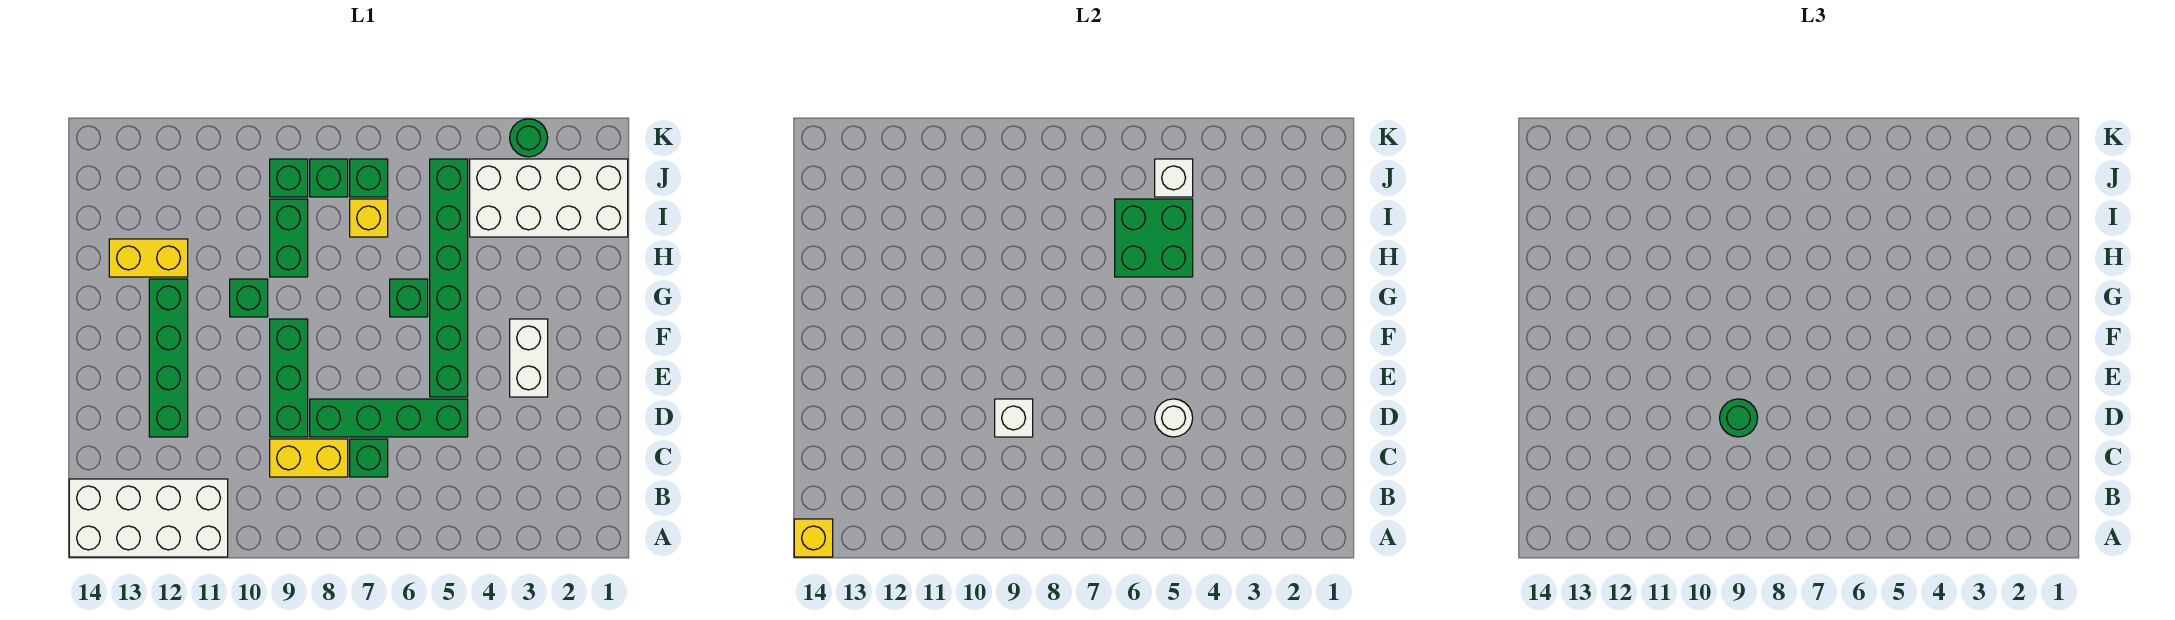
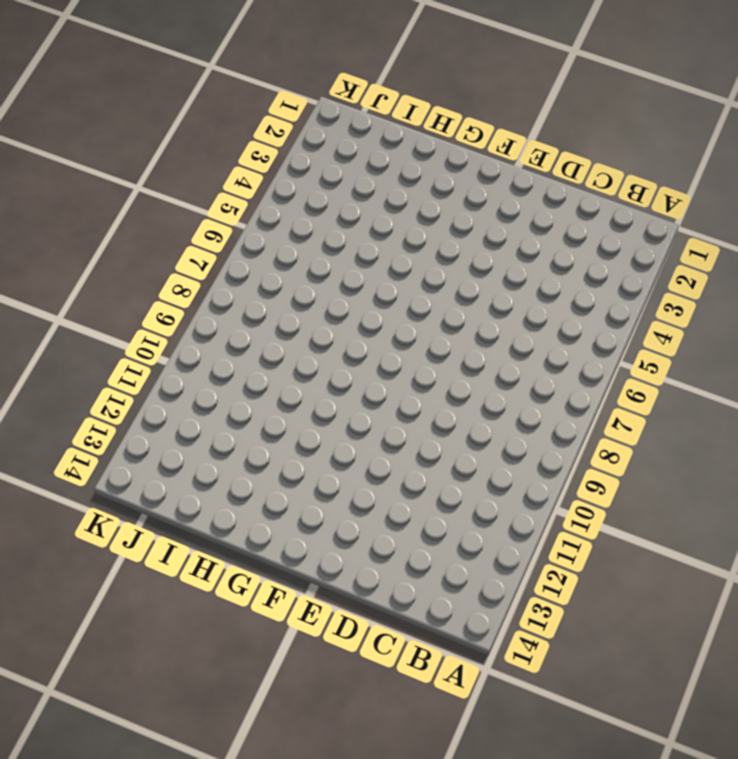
none -> white 2x4 brick [69,479,228,557]
none -> green 1x1 brick [350,439,388,477]
none -> yellow 1x2 brick [270,439,348,477]

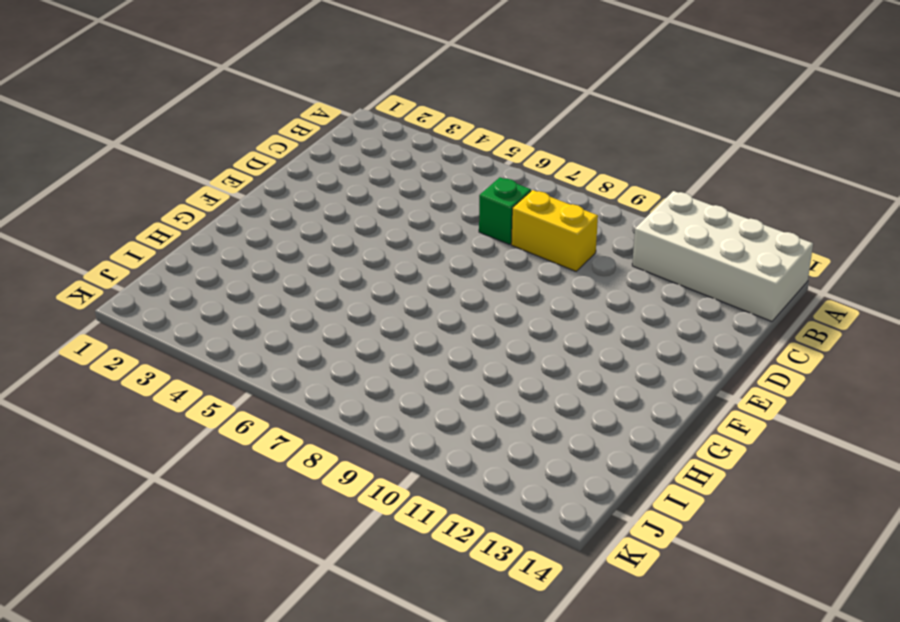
none -> green 1x4 brick [310,399,468,437]
none -> green 1x3 brick [270,319,308,437]
none -> green 1x4 brick [149,279,188,437]

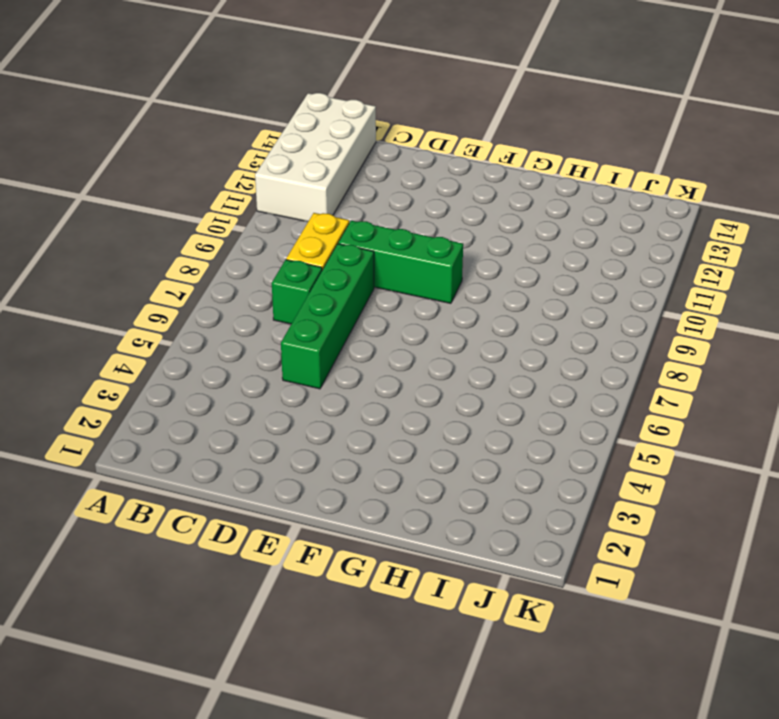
none -> green 1x4 brick [149,279,188,437]
none -> white 1x2 brick [510,319,548,397]
none -> green 1x6 brick [430,159,468,397]

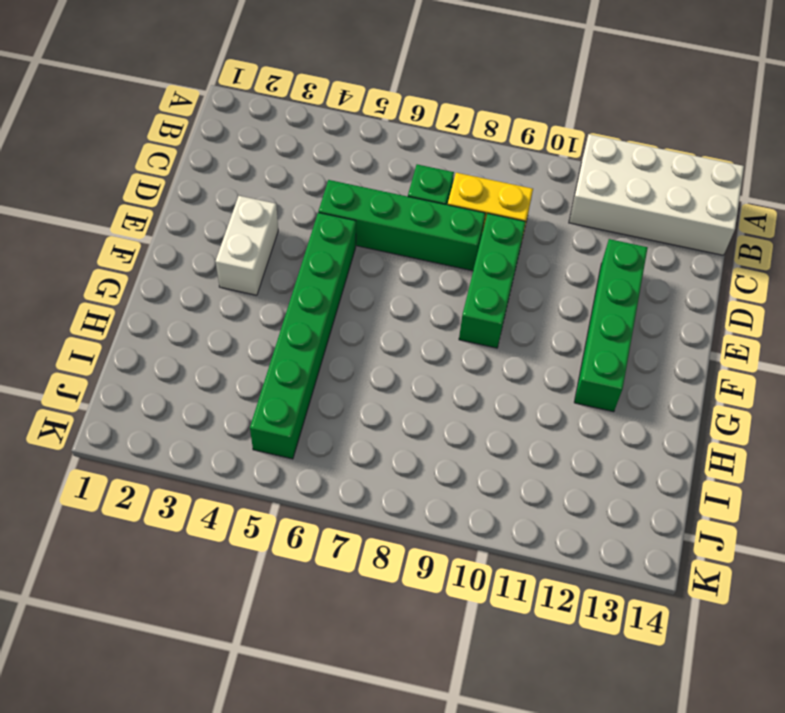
none -> green 1x1 brick [390,279,428,317]
none -> green 1x1 brick [230,279,268,317]
none -> green 1x2 brick [270,199,308,277]

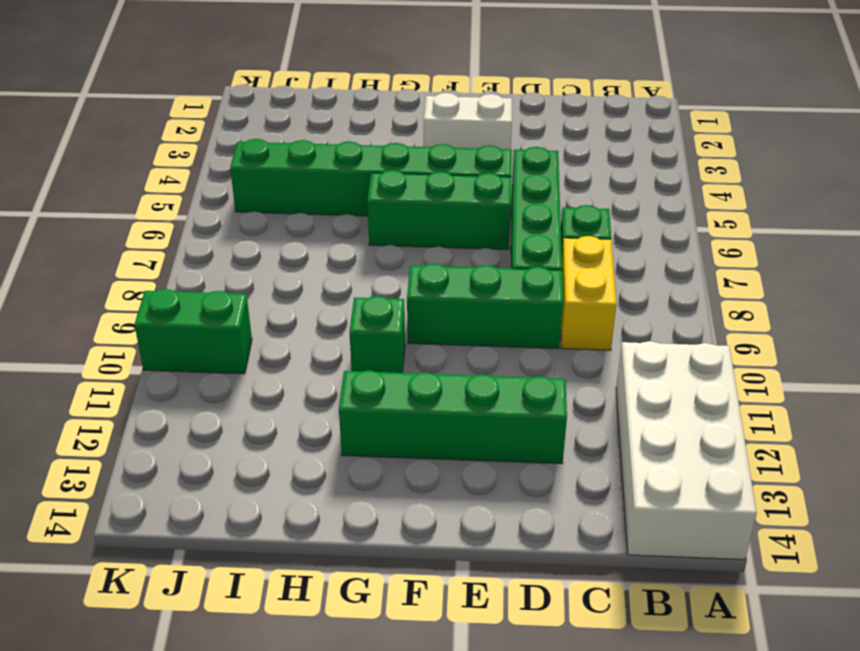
green 1x3 brick [367,170,511,250] -> green 1x1 brick [390,279,428,317]
green 1x2 brick [134,289,252,374] -> green 1x2 brick moved to [270,199,308,277]
none -> yellow 1x2 brick [109,239,188,277]
none -> white 2x4 brick [470,159,628,237]
none -> yellow 1x1 brick [350,199,388,237]

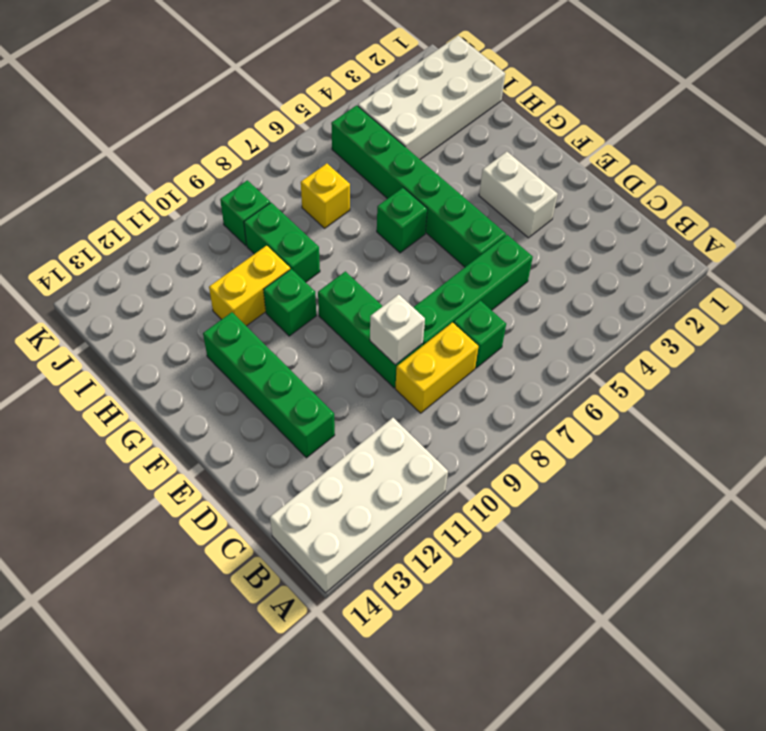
yellow 1x2 brick [209,246,290,326] -> yellow 1x2 brick moved to [109,239,188,277]
none -> green 1x1 brick [350,159,388,197]
none -> green 1x1 brick [310,159,348,197]
none -> green 1x1 round brick [510,119,548,157]

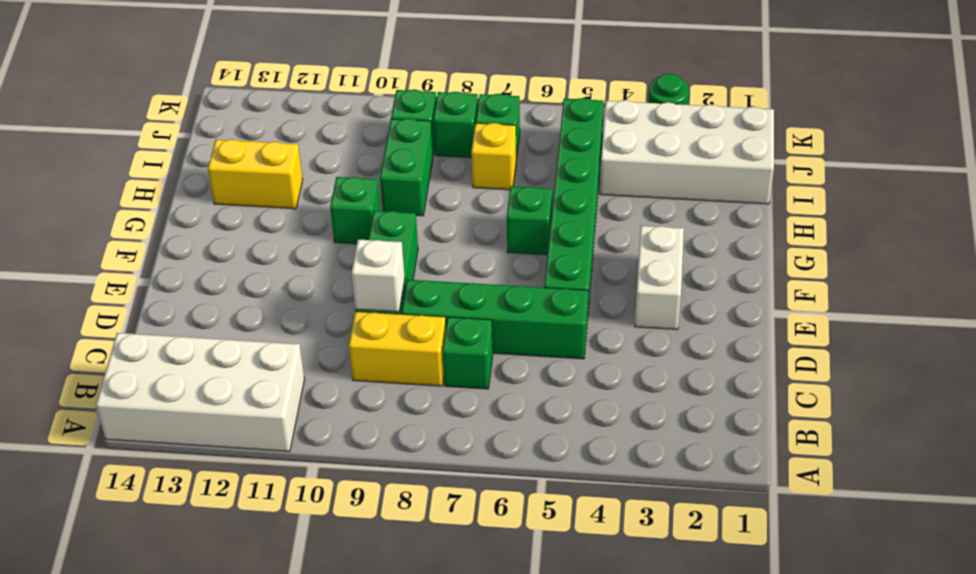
none -> green 1x4 brick [149,279,188,437]
none -> yellow 1x1 brick [794,519,833,557]
none -> white 1x1 round brick [1155,399,1193,437]

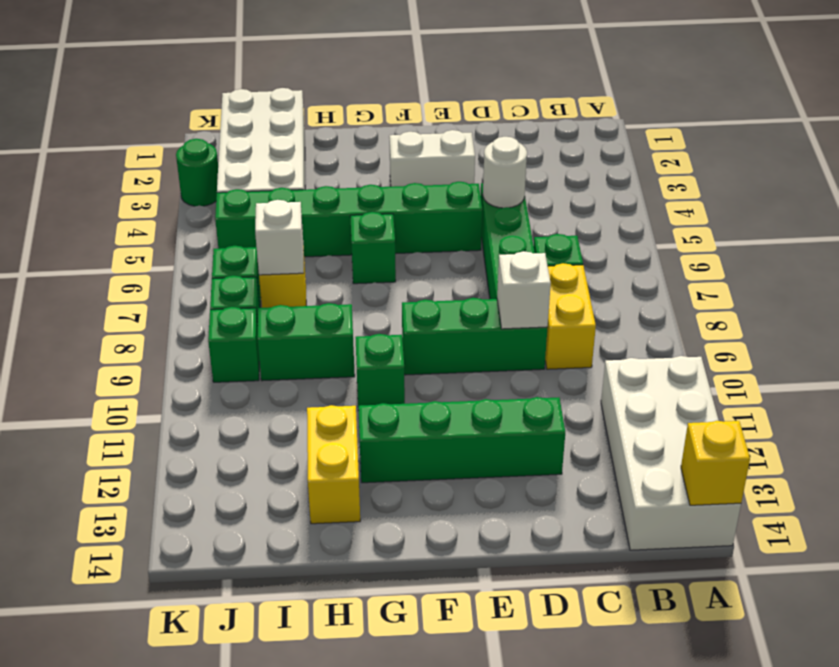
white 1x1 brick [255,200,304,275] -> white 1x1 brick moved to [1155,159,1193,197]
none -> green 2x2 brick [1115,199,1193,277]
none -> green 1x1 round brick [1720,399,1758,437]

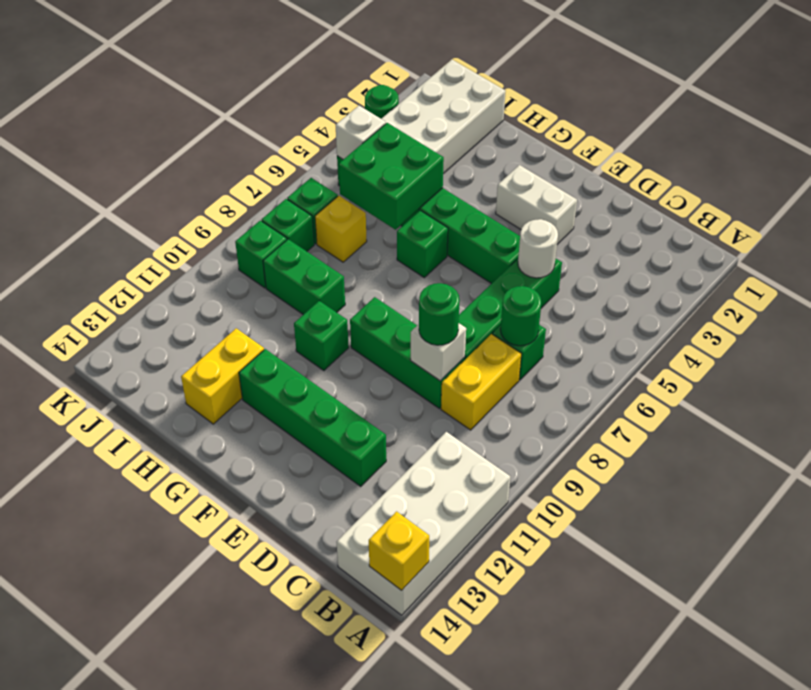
green 1x1 round brick [500,286,542,346] -> none

